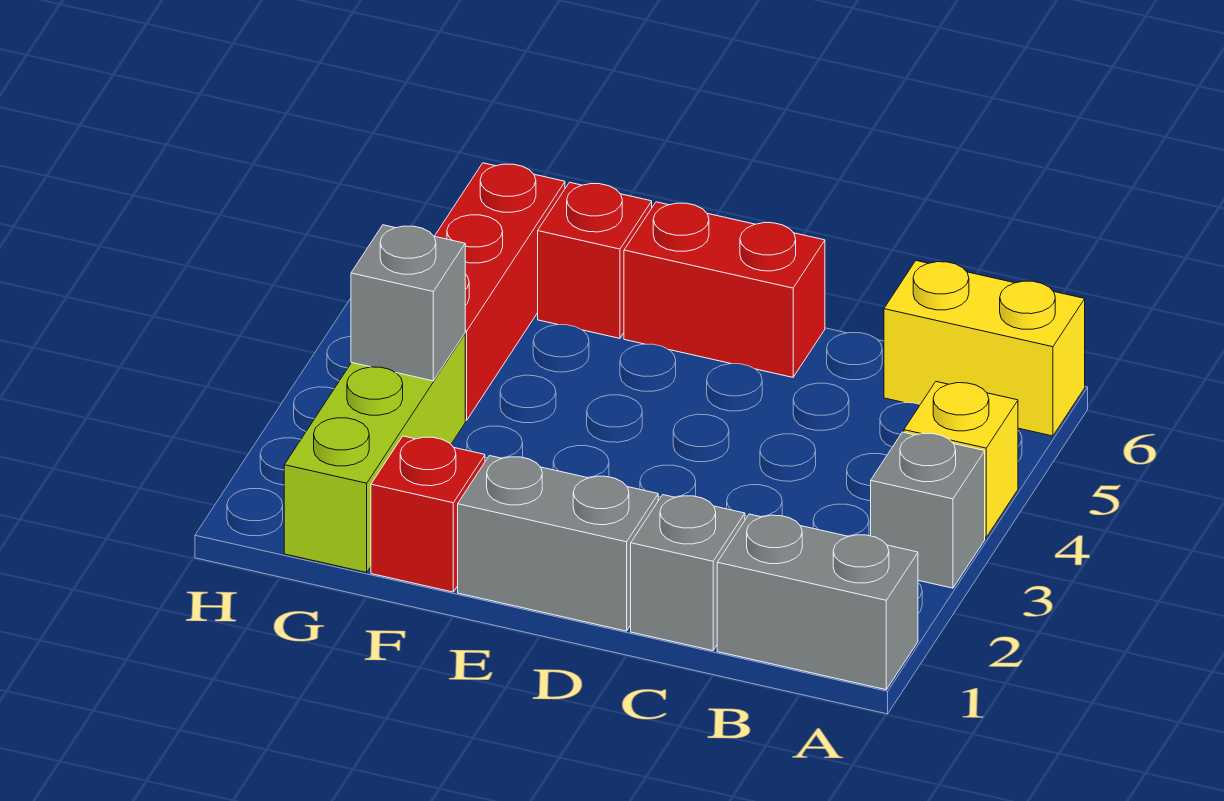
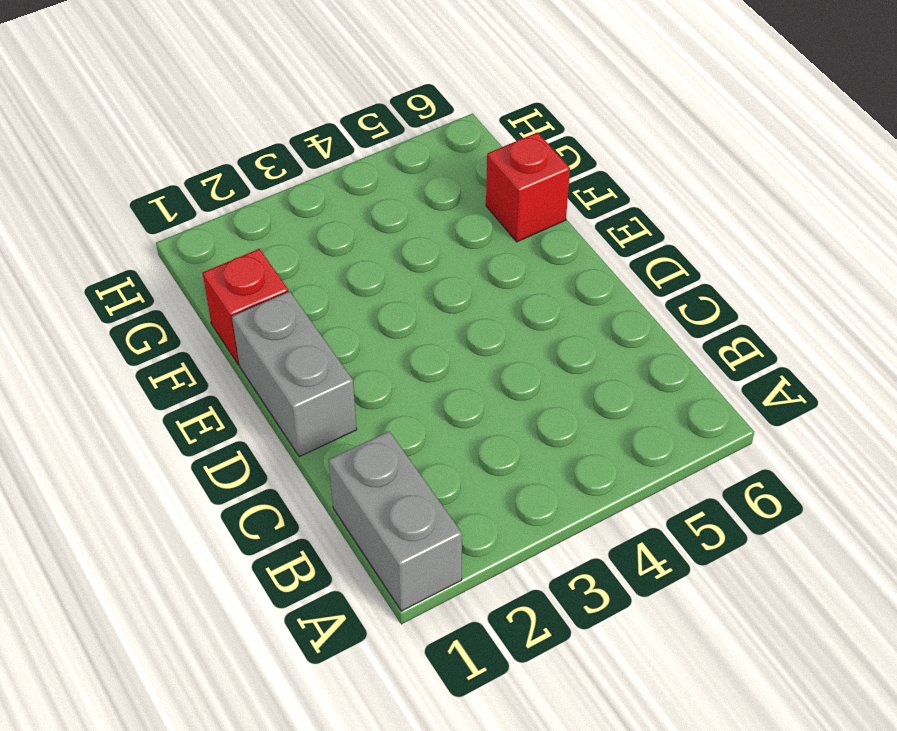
none -> grey 1x1 brick [871,432,985,588]
none -> yellow 1x1 brick [904,382,1018,537]
none -> yellow 1x2 brick [884,261,1085,436]

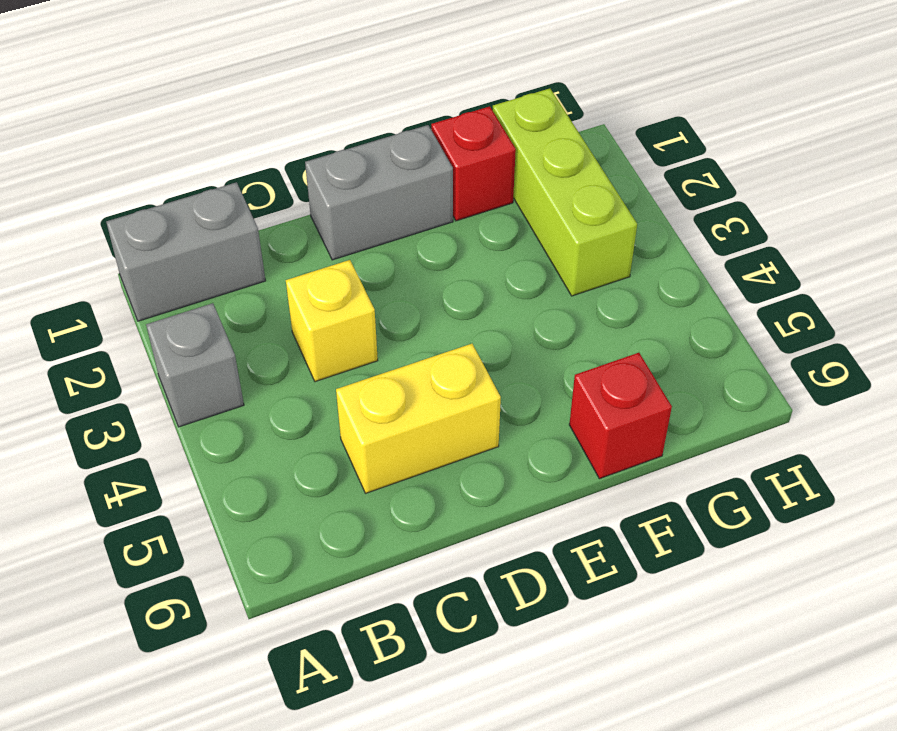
yellow 1x1 brick [286,260,378,382] -> yellow 1x1 brick moved to [904,382,1018,537]
yellow 1x2 brick [336,344,501,493] -> yellow 1x2 brick moved to [884,261,1085,436]
none -> grey 1x1 brick [631,495,745,651]
none -> red 1x2 brick [624,202,825,377]
none -> red 1x3 brick [435,163,565,420]

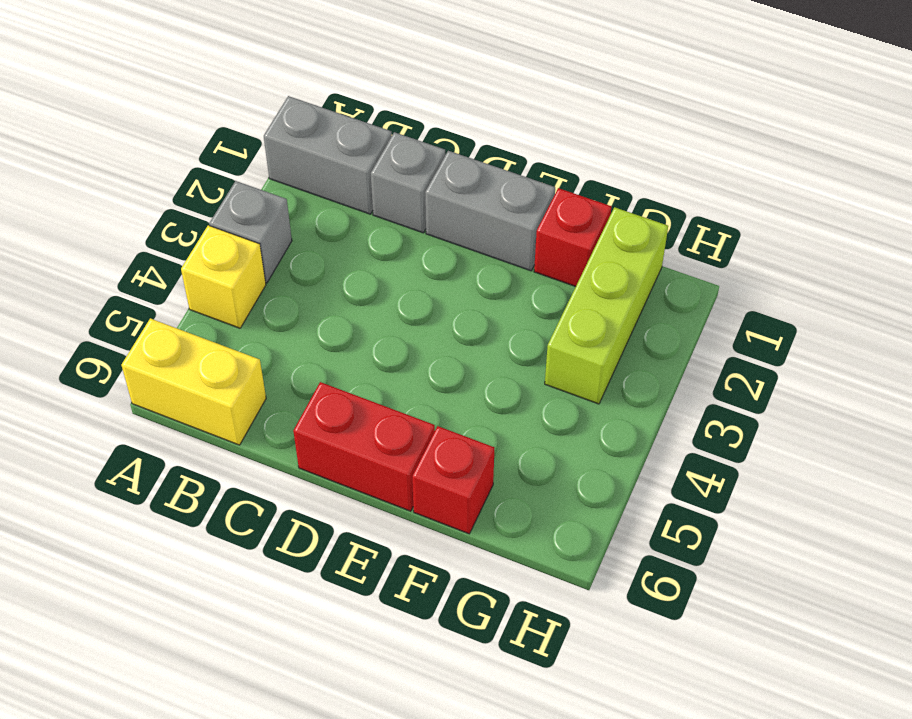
none -> red 1x3 brick [435,163,565,420]
none -> grey 1x1 brick [351,225,465,381]

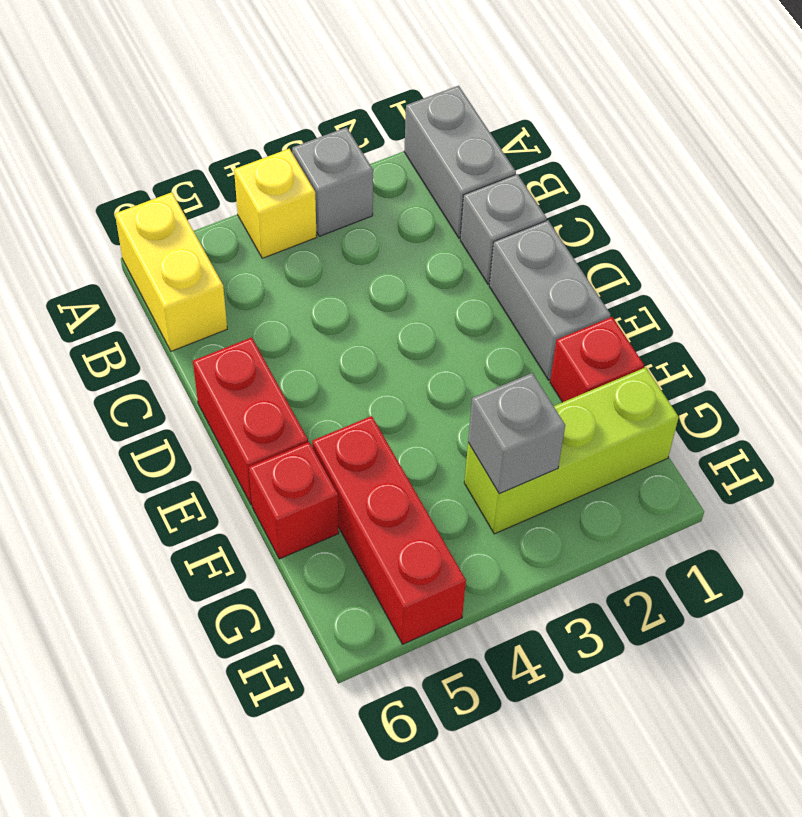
red 1x3 brick [312,416,466,644] -> red 1x3 brick turned to [435,163,565,420]

